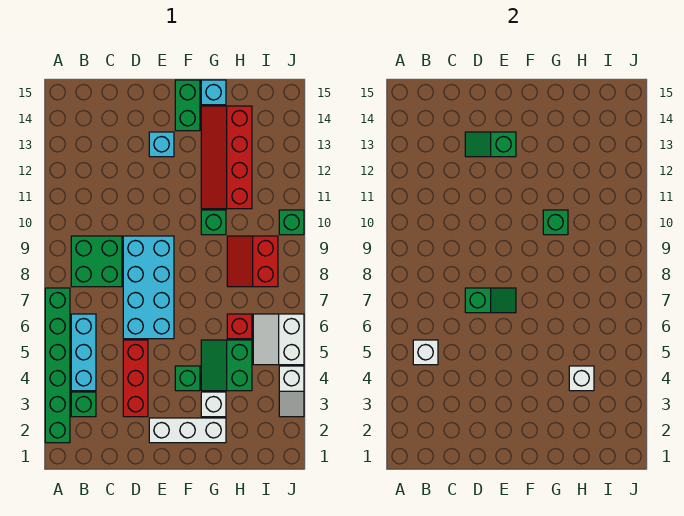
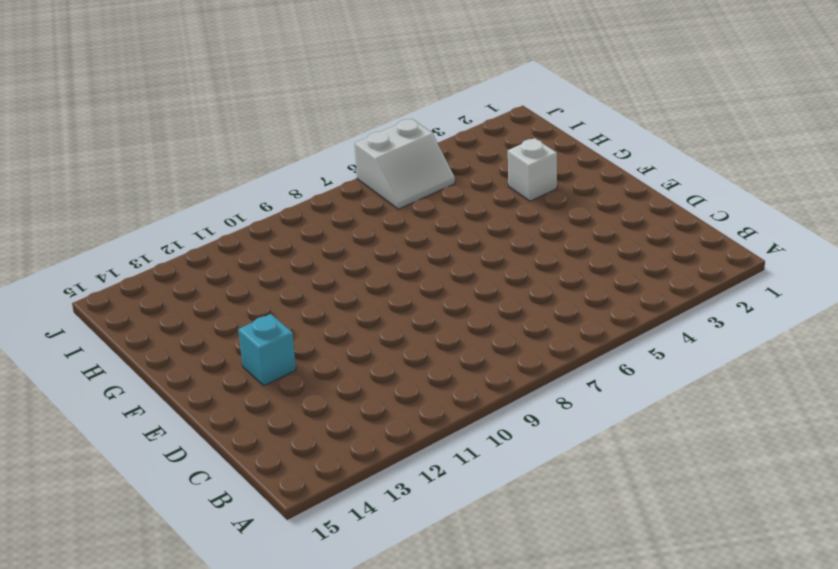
none -> green 1x6 brick [45,288,70,443]
none -> green 1x1 brick [71,392,96,417]
none -> cyan 1x3 brick [71,314,96,391]

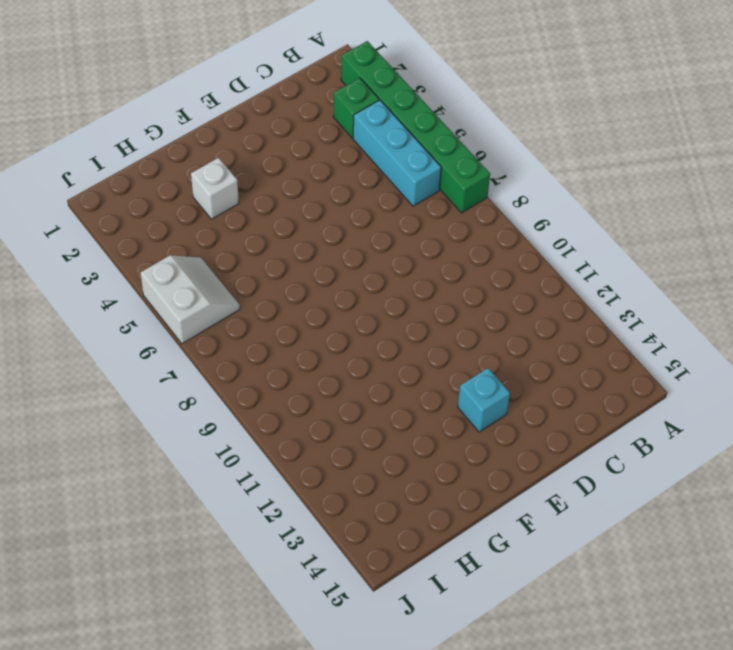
none -> green 2x2 brick [71,236,122,287]
none -> red 1x3 brick [123,340,148,417]
none -> cyan 2x4 brick [123,236,174,339]

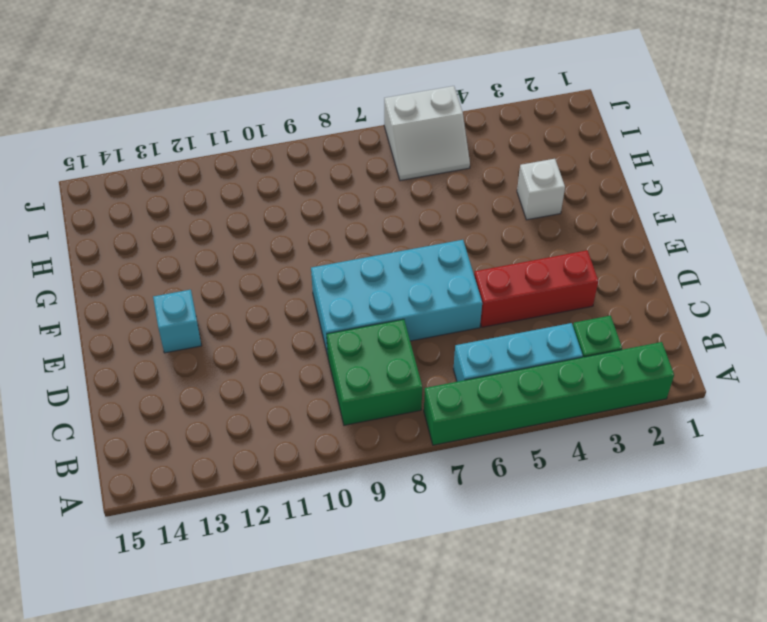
none -> white 1x3 brick [149,418,226,443]
none -> green 1x1 brick [175,366,200,391]
none -> green 1x2 brick [175,80,200,131]

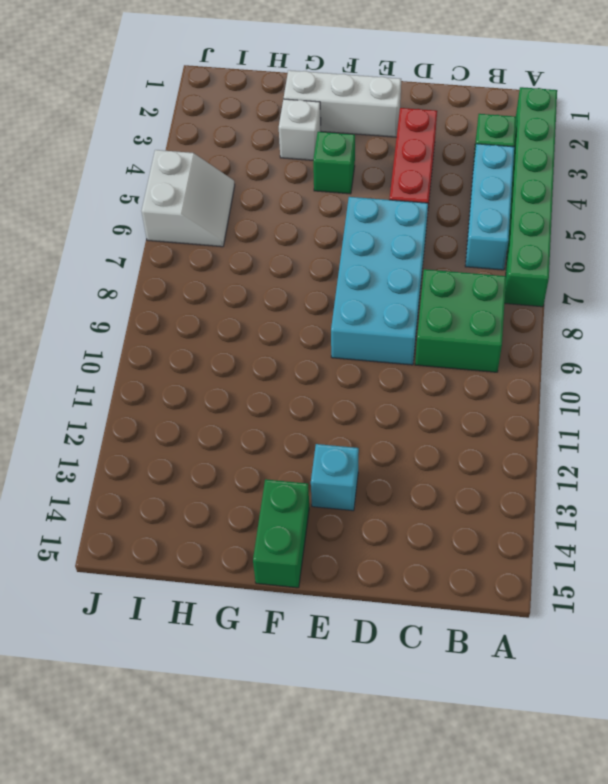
none -> green 2x2 slope [201,340,252,391]
none -> green 1x1 brick [201,210,226,235]
none -> red 2x4 slope [201,106,252,209]

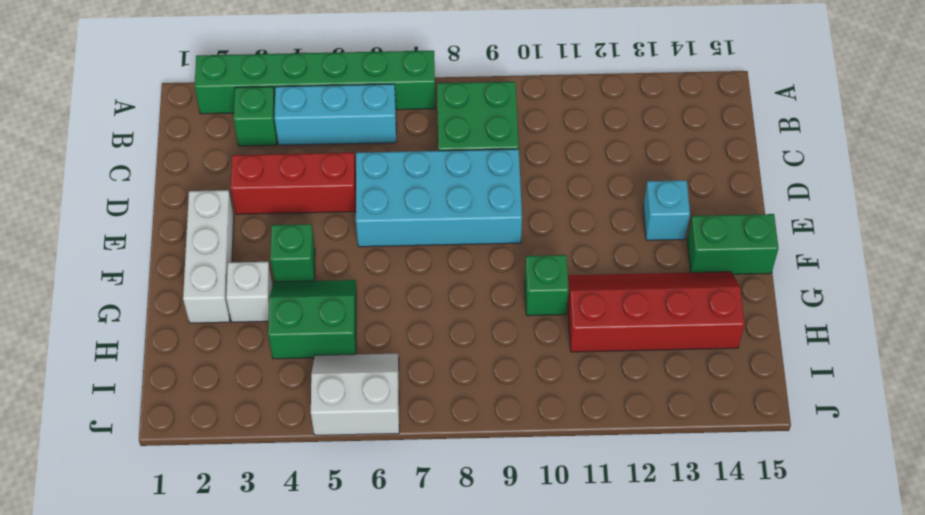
none -> cyan 1x1 brick [201,80,226,105]
none -> red 1x1 brick [227,314,252,339]
none -> red 2x2 slope [227,236,278,287]

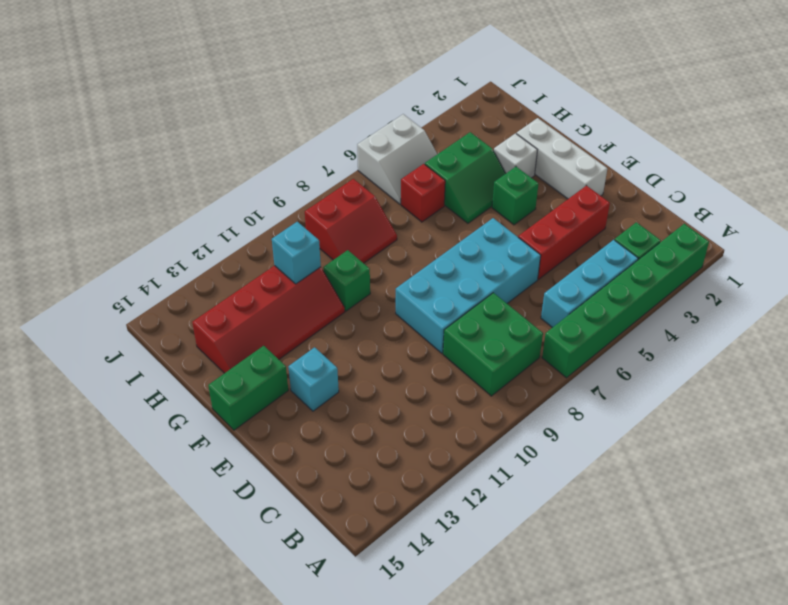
cyan 1x1 brick [272,222,321,284] -> cyan 1x1 brick moved to [201,80,226,105]
none -> white 1x2 slope [279,366,304,417]
none -> green 1x1 brick [279,210,304,235]
none -> white 1x1 brick [413,340,438,365]

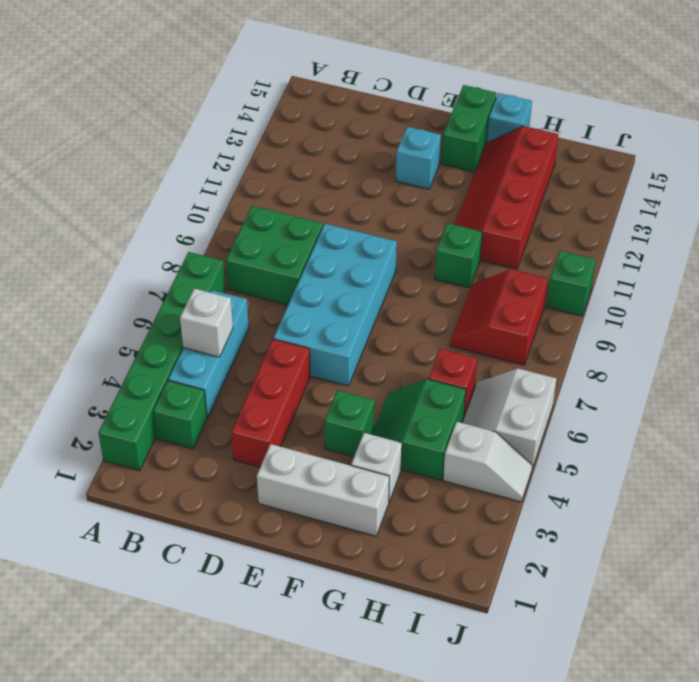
white 1x2 slope [443,422,532,502] -> white 1x2 slope turned to [279,366,304,417]
none -> green 1x2 slope [465,288,516,313]
none -> green 1x2 slope [465,132,516,157]
none -> green 1x1 brick [543,210,568,235]

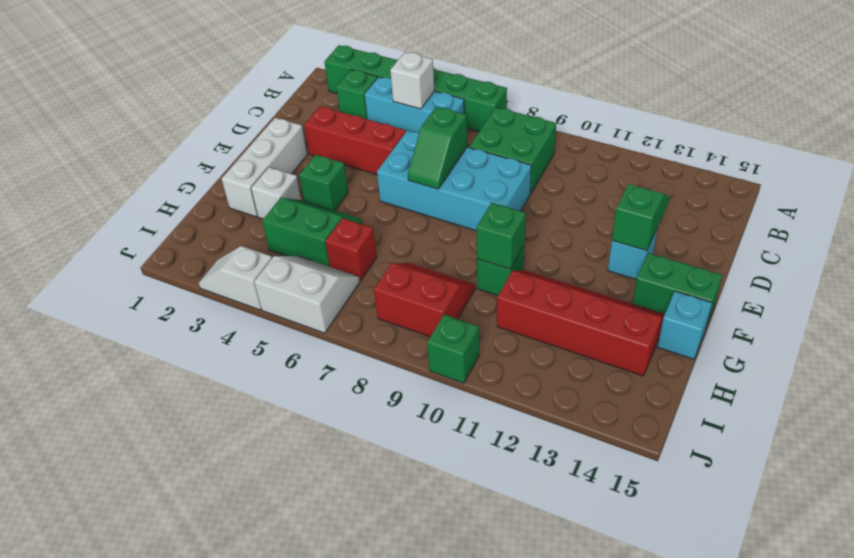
none -> white 1x1 brick [569,366,594,391]

